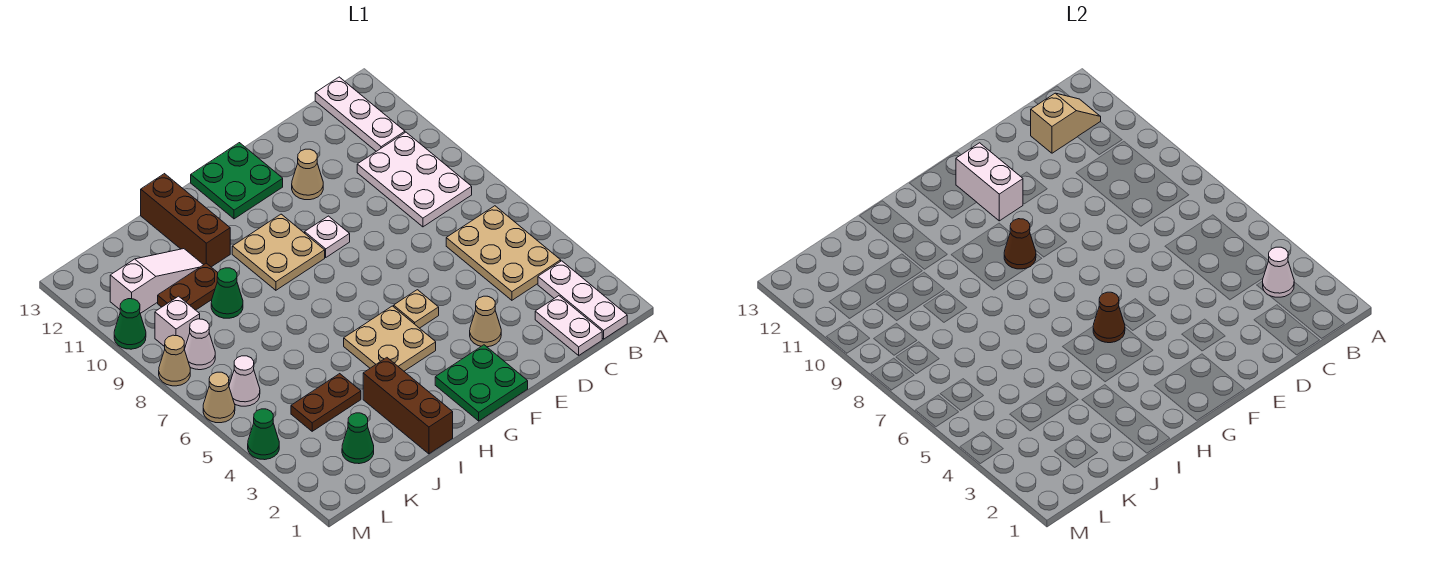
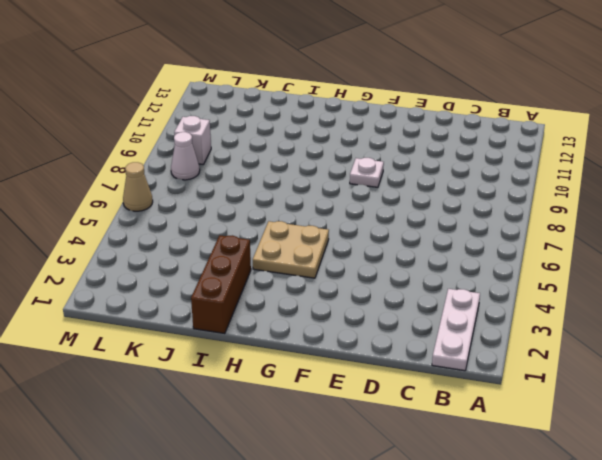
none -> tan 2x3 plate [446,206,561,300]
none -> white 2x3 plate [357,132,472,227]
none -> white 1x3 plate [315,77,405,151]
none -> white 1x2 plate [535,296,602,355]

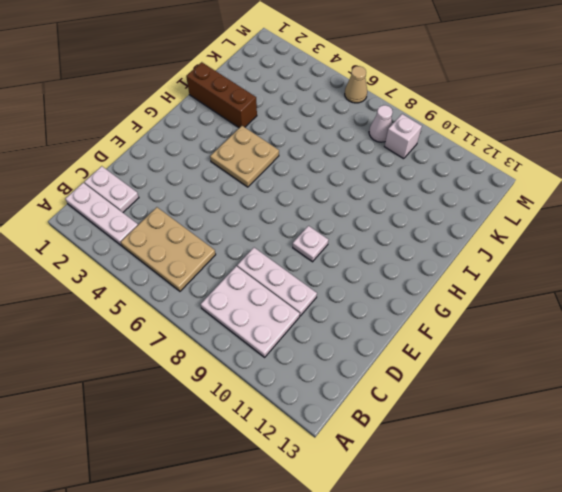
white 1x3 plate [237,248,317,316] -> white 1x3 plate moved to [315,77,405,151]
none -> tan 1x1 cone [470,296,501,347]
none -> tan 1x1 cone [292,149,323,200]
none -> green 2x2 plate [435,345,528,421]
none -> tan 1x1 plate [394,290,439,328]

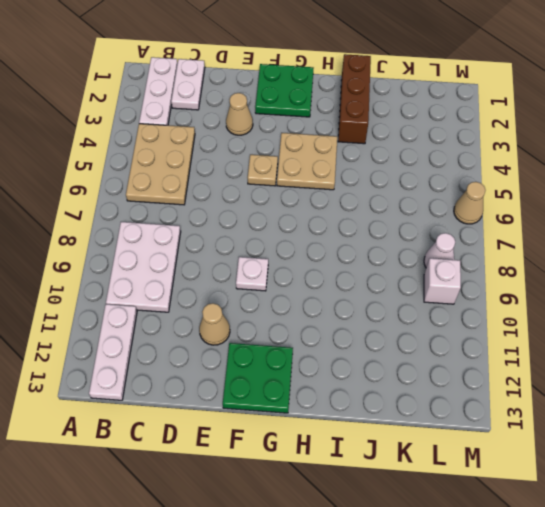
none -> tan 2x2 plate [232,214,325,290]
none -> brown 1x3 brick [141,174,230,267]
none -> brown 1x2 plate [291,374,361,431]
none -> green 1x1 cone [211,268,243,318]

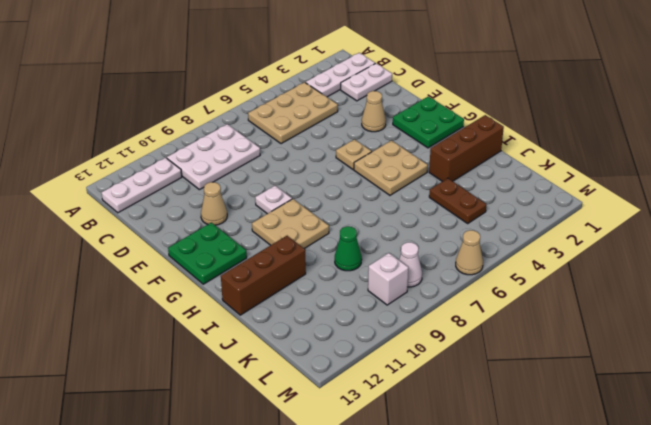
none -> brown 1x2 plate [158,263,218,310]
none -> white 1x3 slope [110,249,203,313]
none -> green 1x1 cone [342,413,374,464]
none -> white 1x1 cone [229,356,260,406]

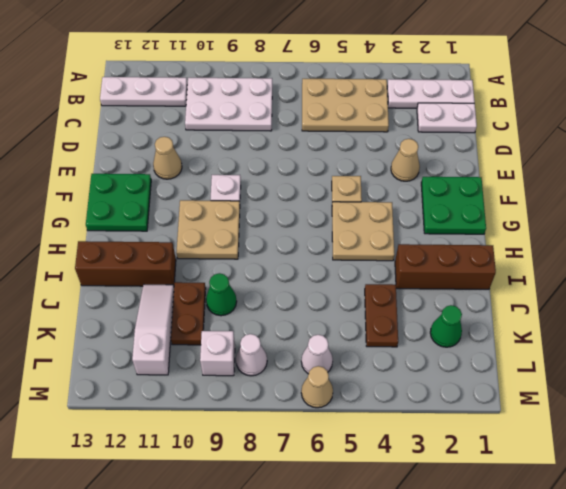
none -> green 1x1 cone [248,409,279,460]
none -> tan 1x1 cone [159,335,190,386]
none -> green 1x1 cone [114,299,146,349]
none -> white 1x1 cone [1263,247,1294,297]

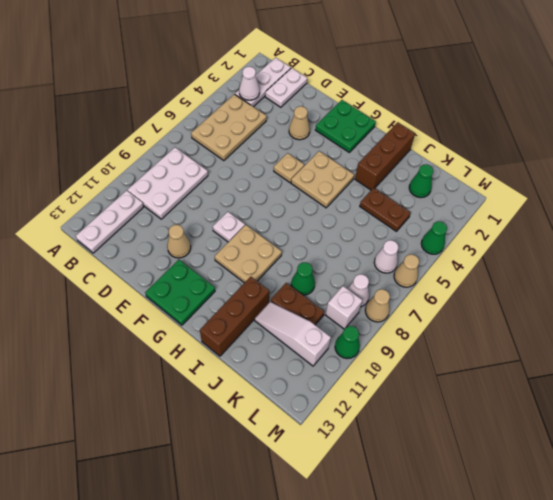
none -> tan 1x2 slope [1031,93,1101,153]
none -> white 1x2 brick [956,143,1023,221]
none -> brown 1x1 cone [1093,292,1125,343]
none -> brown 1x1 cone [1004,219,1036,269]

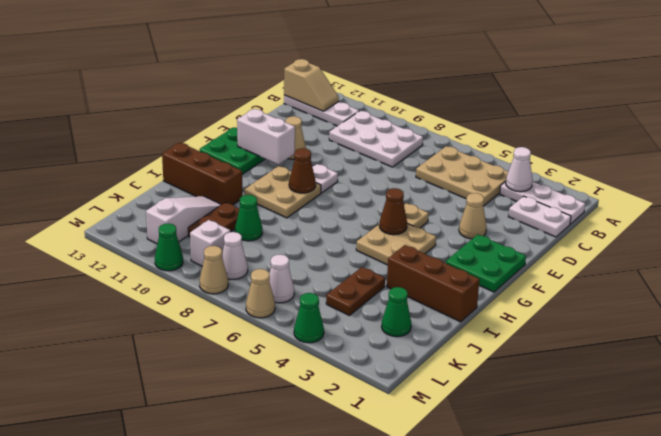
tan 1x2 slope [284,59,339,111] -> tan 1x2 slope turned to [1031,93,1101,153]

